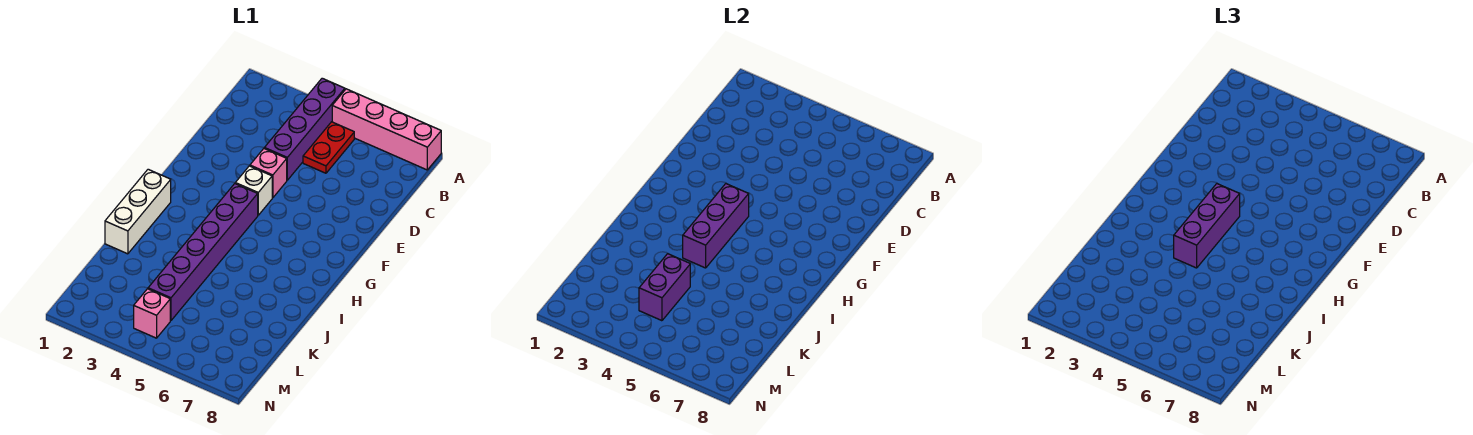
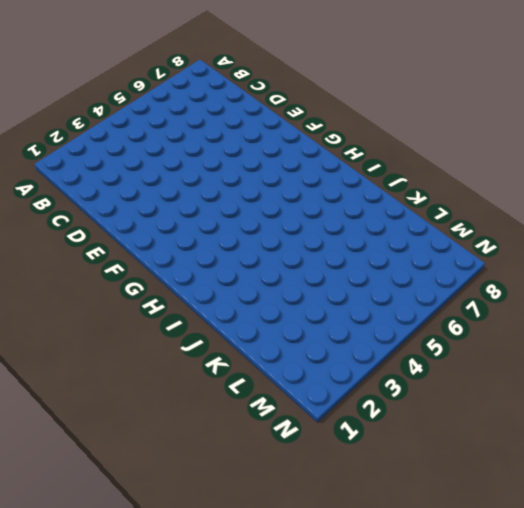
none -> purple 1x4 brick [264,78,345,180]
none -> pink 1x4 brick [332,89,441,170]

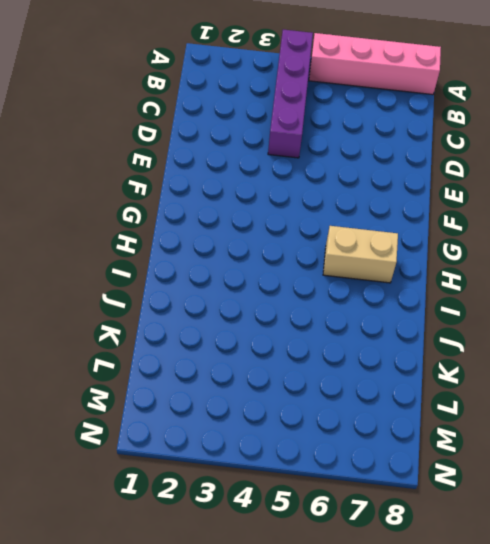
tan 1x2 brick [323,226,398,283] -> none
none -> red 1x2 plate [303,122,354,173]
none -> pink 1x1 brick [250,149,287,198]

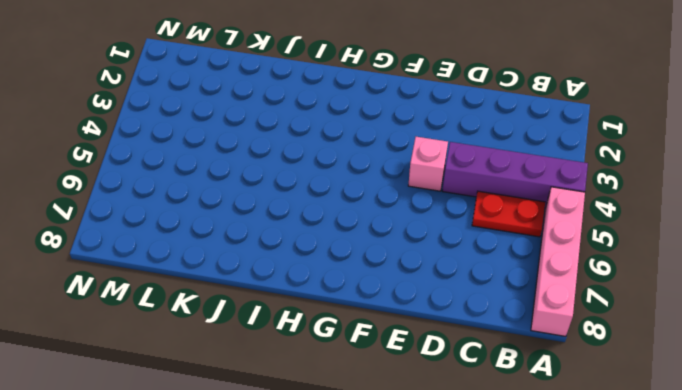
none -> white 1x1 brick [235,166,272,215]
none -> purple 1x6 brick [148,184,258,321]

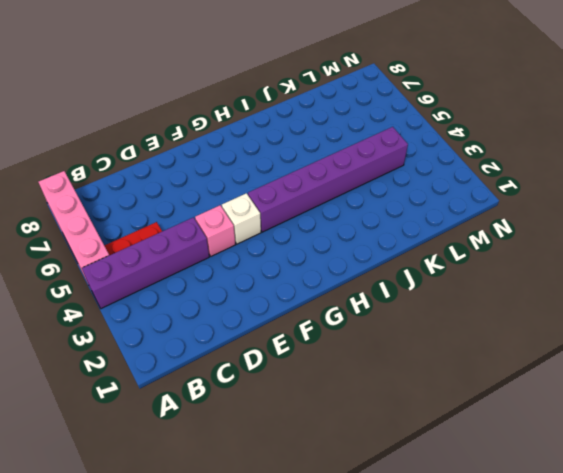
none -> white 1x3 brick [105,169,171,254]
none -> pink 1x1 brick [134,289,170,338]

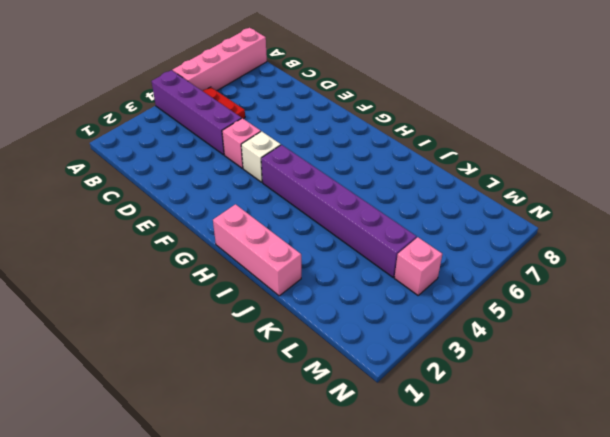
pink 1x3 brick [213,204,301,296] -> white 1x3 brick [105,169,171,254]
none -> purple 1x3 brick [683,184,749,268]
none -> purple 1x2 brick [639,254,690,321]

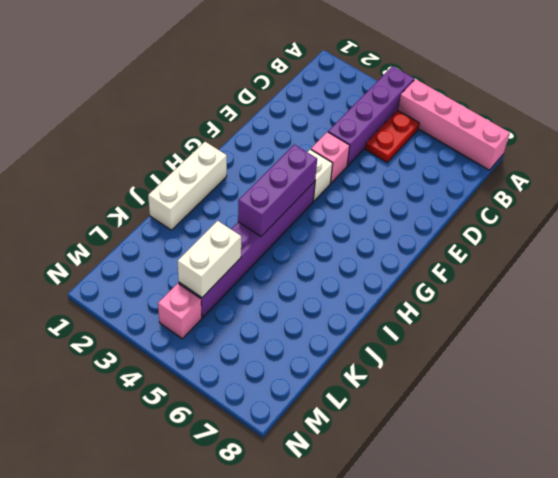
white 1x2 brick [178,221,241,298] -> purple 1x2 brick [639,254,690,321]
none -> purple 1x3 brick [1174,184,1240,268]

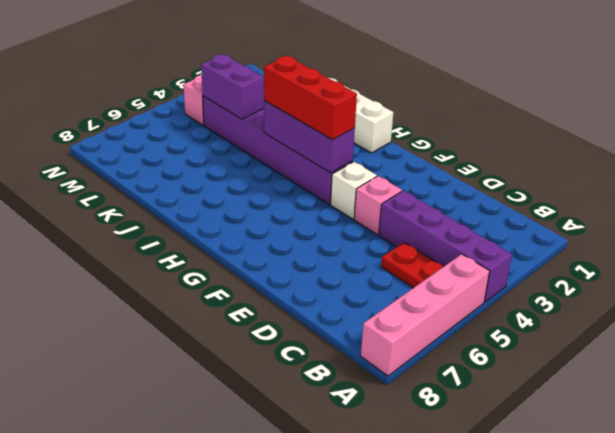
red 1x3 brick [264,56,357,140] -> purple 1x3 brick [1174,184,1240,268]

